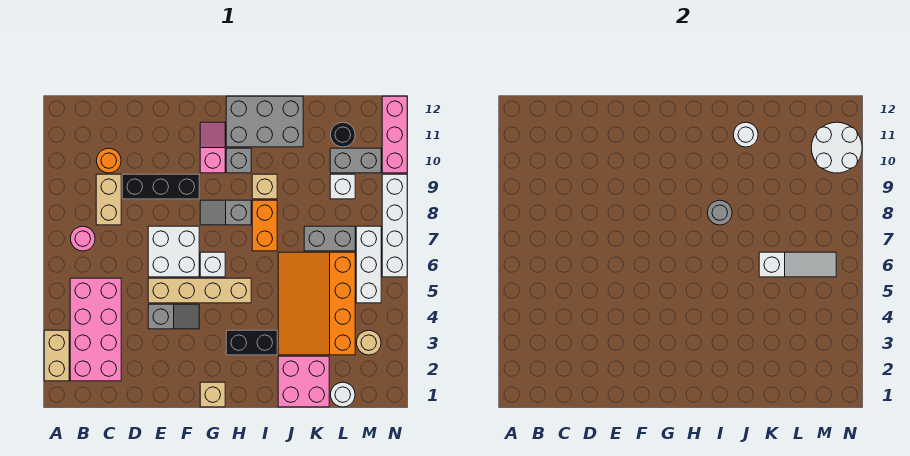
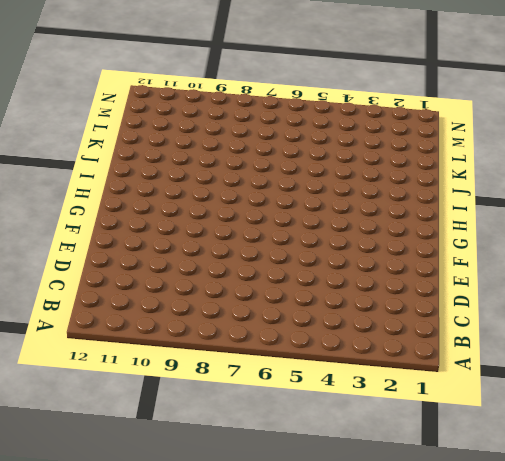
none -> tan 1x2 brick [44,330,69,381]
none -> pink 2x4 brick [70,278,121,381]
none -> pink 1x1 round brick [70,226,95,251]
none -> tan 1x2 brick [96,174,121,225]

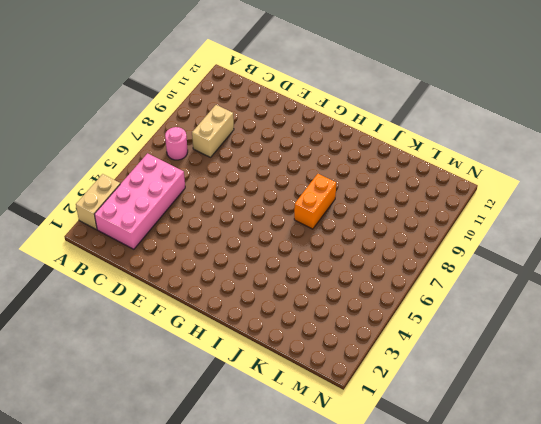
none -> orange 1x1 round brick [96,148,121,173]
none -> black 1x3 brick [122,174,199,199]
none -> grey 1x2 slope [148,304,199,329]
none -> tan 1x4 brick [148,278,251,303]

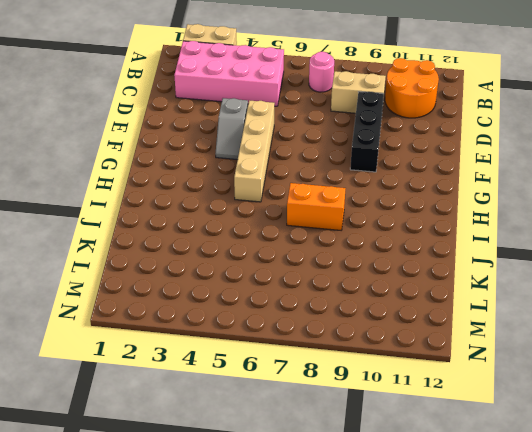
orange 2x2 round brick [385,58,439,118] -> orange 1x1 round brick [96,148,121,173]
none -> white 2x2 brick [148,226,199,277]
none -> tan 1x1 brick [200,382,225,407]
none -> white 1x1 brick [200,252,225,277]
none -> grey 1x2 slope [200,200,251,225]

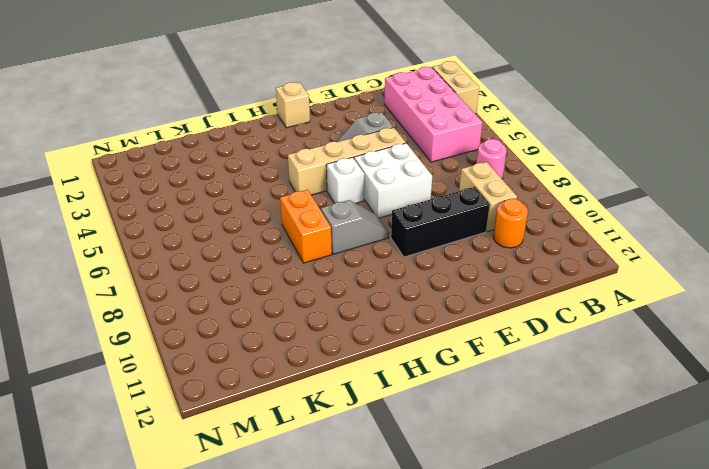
none -> pink 1x2 slope [200,122,225,173]
none -> black 1x2 brick [226,330,277,355]
none -> grey 1x1 brick [226,148,251,173]
none -> grey 2x3 brick [226,96,303,147]

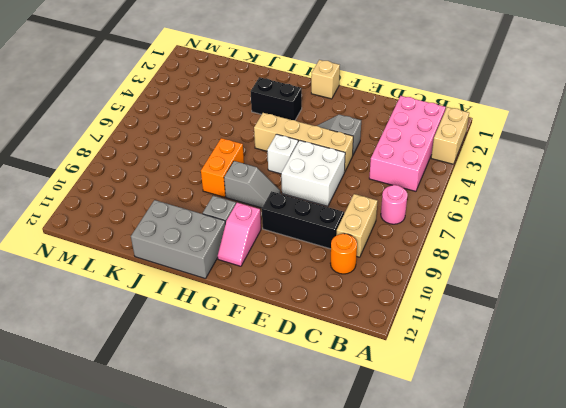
none -> tan 1x1 brick [252,174,277,199]
none -> pink 2x2 brick [278,356,329,407]
none -> orange 3x4 slope [278,252,355,355]
none -> grey 1x2 brick [304,226,355,251]

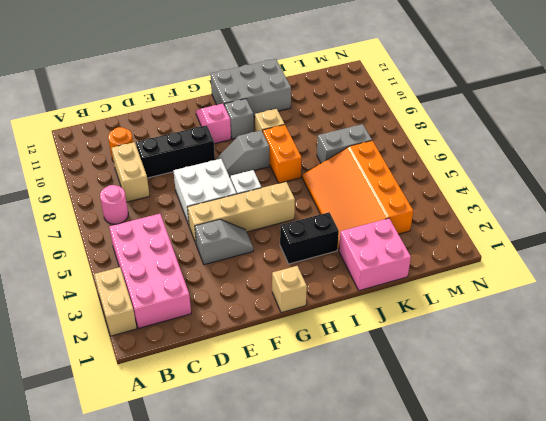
none -> white 1x1 round brick [330,382,355,407]
none -> white 1x1 brick [330,174,355,199]
none -> grey 1x2 brick [330,148,381,173]
none -> black 1x1 round brick [330,122,355,147]

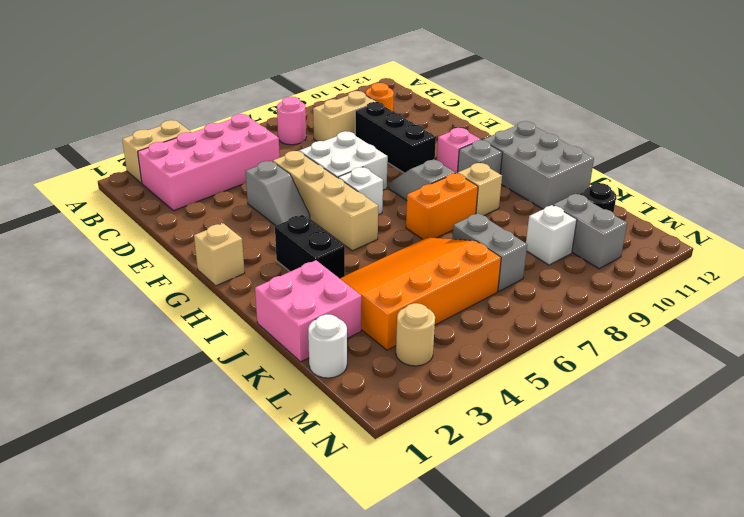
none -> white 1x3 brick [356,226,381,303]
none -> white 1x4 brick [382,174,407,277]
none -> pink 1x3 brick [382,96,407,173]
none -> grey 1x1 round brick [707,200,732,225]

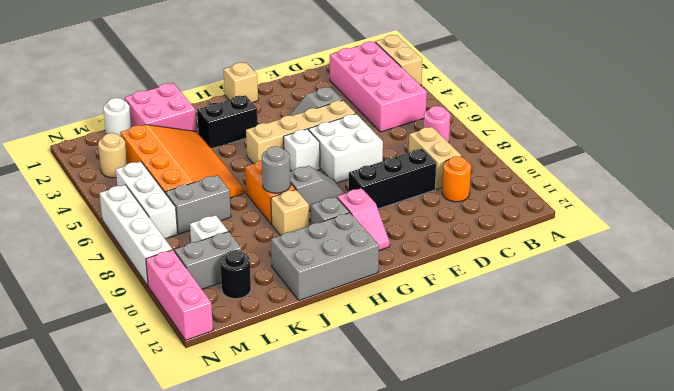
none -> white 1x1 round brick [733,122,758,147]
none -> white 1x3 slope [759,252,836,277]
none -> white 2x2 round brick [811,122,862,173]

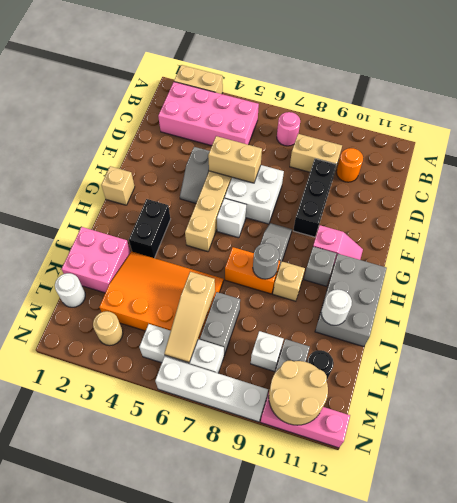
tan 1x2 brick [208,136,262,183] -> none
tan 1x3 slope [164,272,215,363] -> white 1x3 slope [759,252,836,277]
tan 2x2 round brick [269,361,328,425] -> white 2x2 round brick [811,122,862,173]

